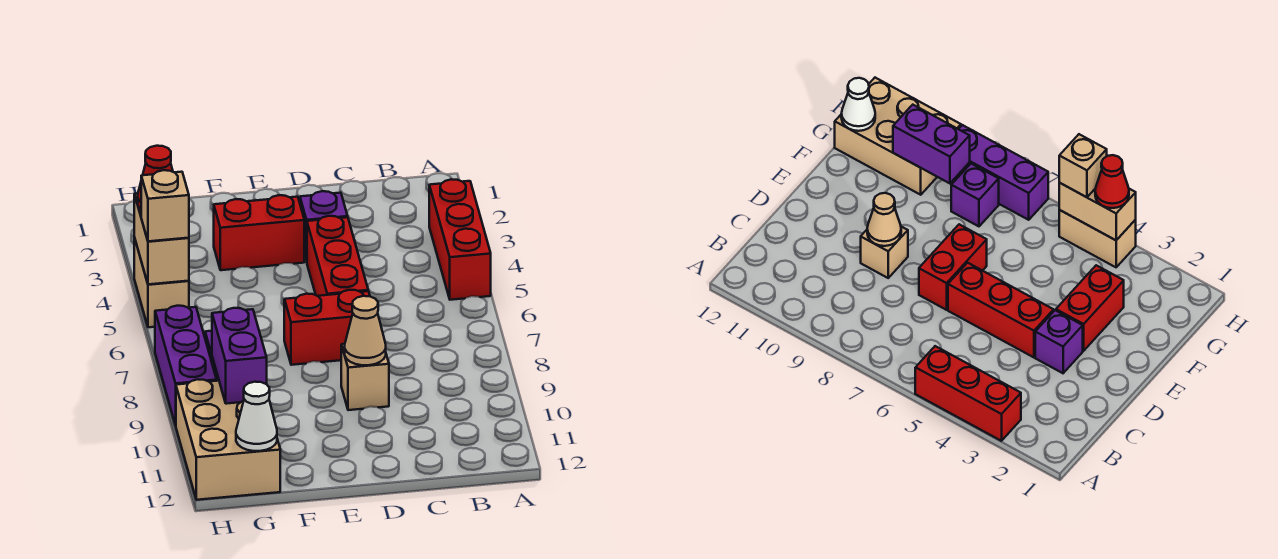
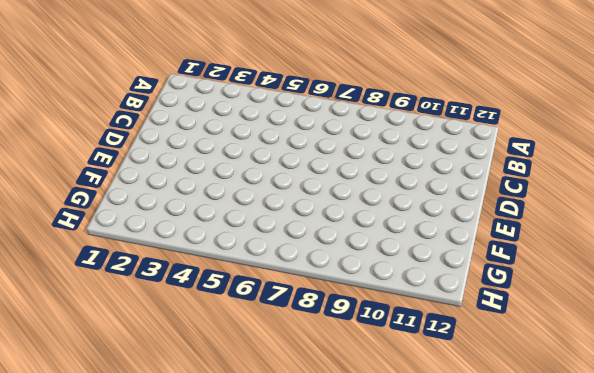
none -> red 1x3 brick [429,179,491,300]
none -> purple 1x1 brick [300,191,348,262]
none -> red 1x3 brick [307,216,368,296]

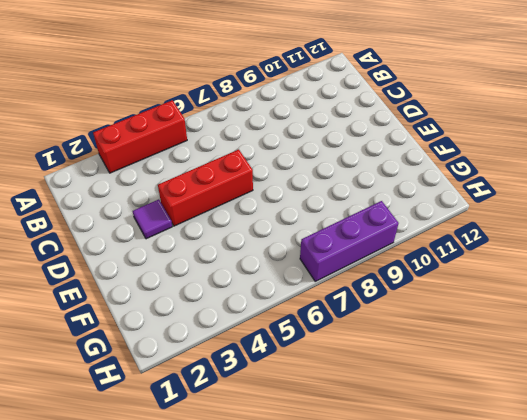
purple 1x1 tile [133,199,172,239] -> purple 1x1 brick [300,191,348,262]
none -> red 1x2 brick [284,290,370,365]
none -> tan 1x1 brick [341,344,389,410]
none -> red 1x2 brick [214,195,304,270]

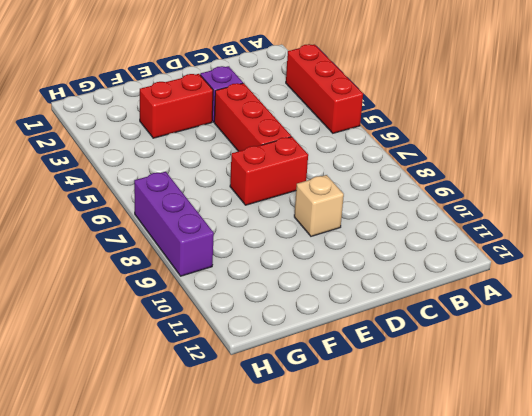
none -> purple 1x1 brick [951,164,999,226]
none -> tan 2x3 brick [176,379,280,500]
none -> tan 1x2 brick [134,237,189,327]

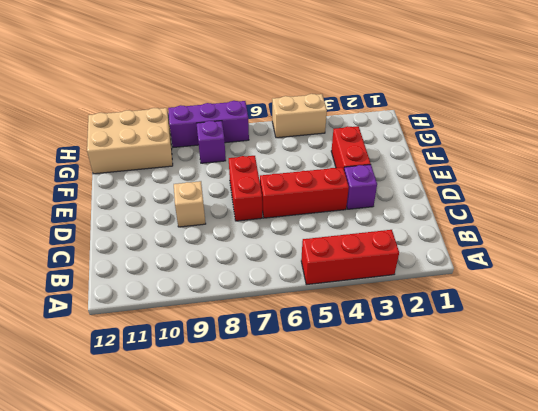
none -> tan 1x1 cone [345,296,386,365]
none -> purple 1x2 brick [212,308,267,404]
none -> white 1x1 cone [236,382,277,451]

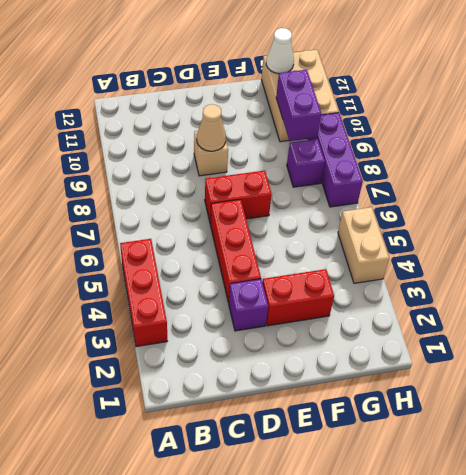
none -> tan 1x2 brick [134,194,189,284]
none -> red 1x1 cone [138,146,173,209]
none -> tan 1x1 brick [141,170,189,241]

